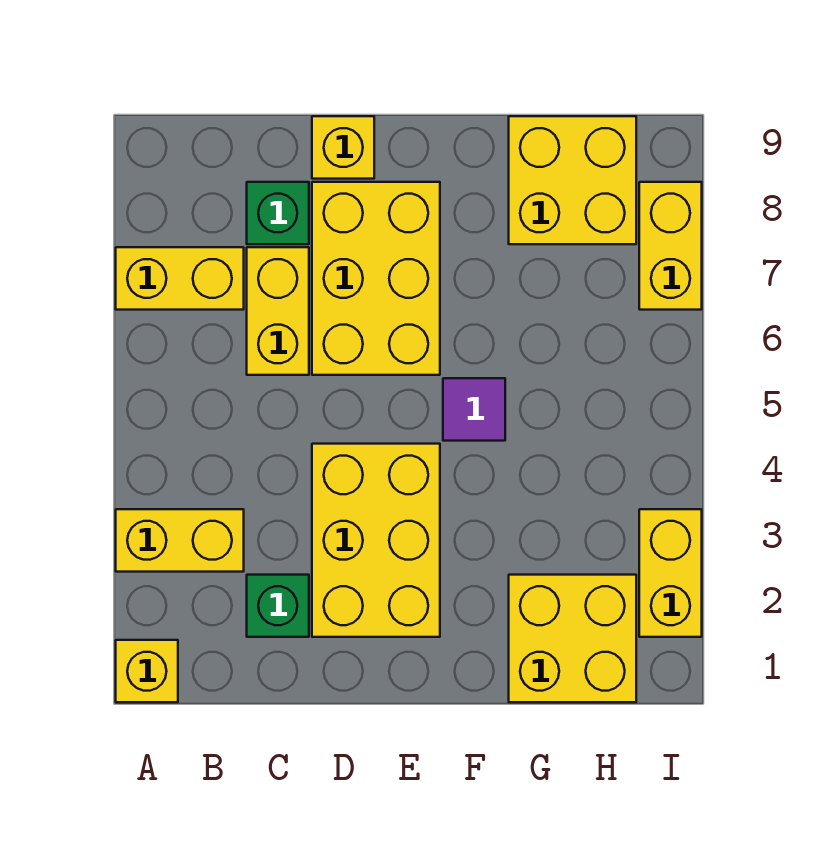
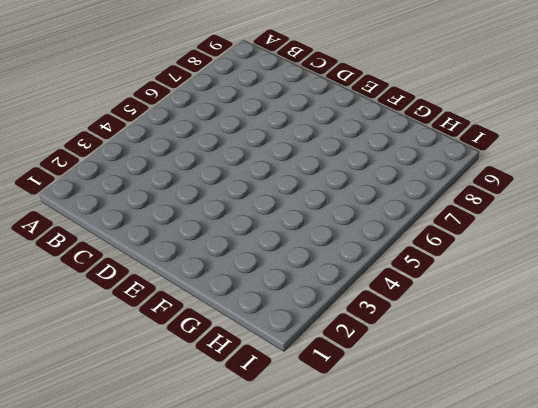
none -> yellow 1x1 brick [116,640,178,702]
none -> yellow 1x2 brick [116,509,244,572]
none -> yellow 1x2 brick [116,247,244,310]

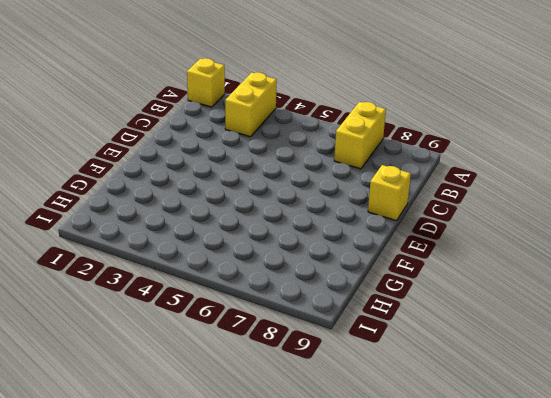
none -> green 1x1 brick [247,575,309,637]
none -> yellow 1x2 brick [247,247,309,375]
none -> green 1x1 brick [247,182,309,244]

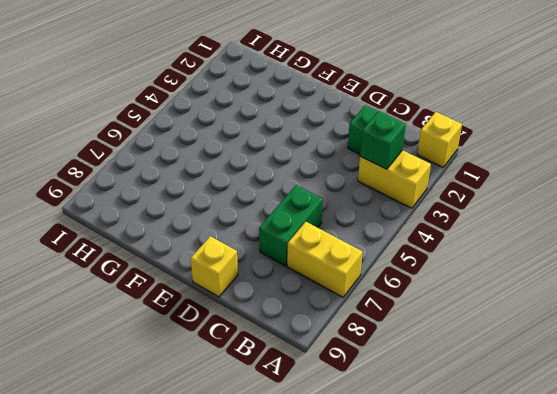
green 1x1 brick [360,111,406,169] -> green 1x1 brick moved to [247,182,309,244]
green 1x2 brick [259,185,323,266] -> yellow 1x2 brick [247,247,309,375]
none -> yellow 2x3 brick [312,444,440,637]
none -> yellow 2x3 brick [312,182,440,375]
none -> purple 1x1 tile [443,378,505,441]

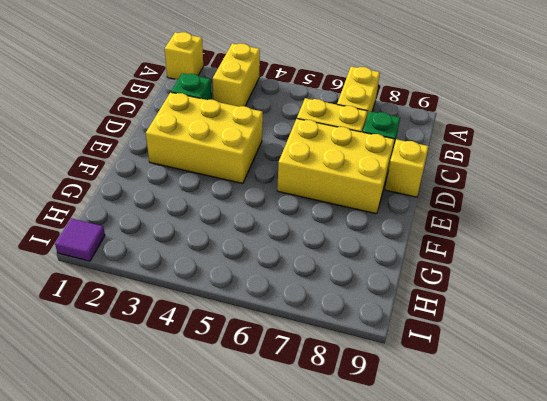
purple 1x1 tile [55,218,105,261] -> purple 1x1 tile moved to [443,378,505,441]
none -> yellow 2x2 brick [509,575,636,702]
none -> yellow 2x2 brick [509,116,636,244]
none -> yellow 1x2 brick [639,509,702,637]

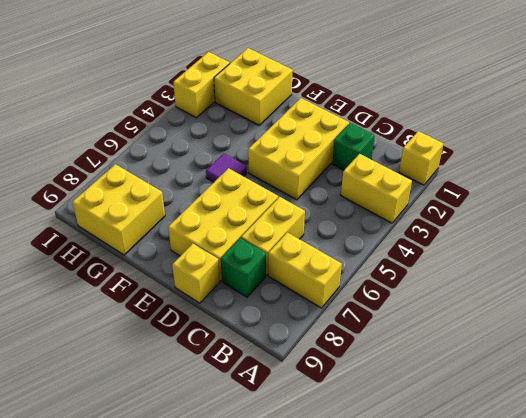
none -> yellow 1x2 brick [639,182,702,310]

